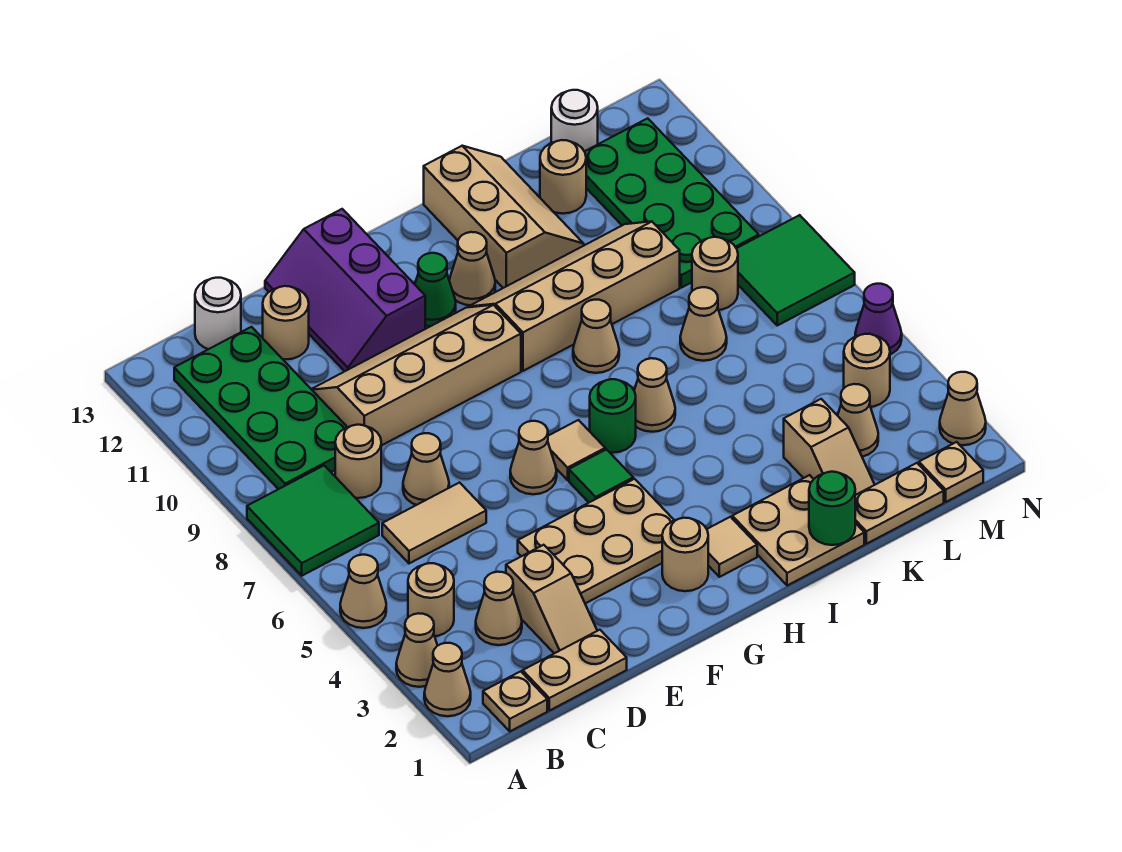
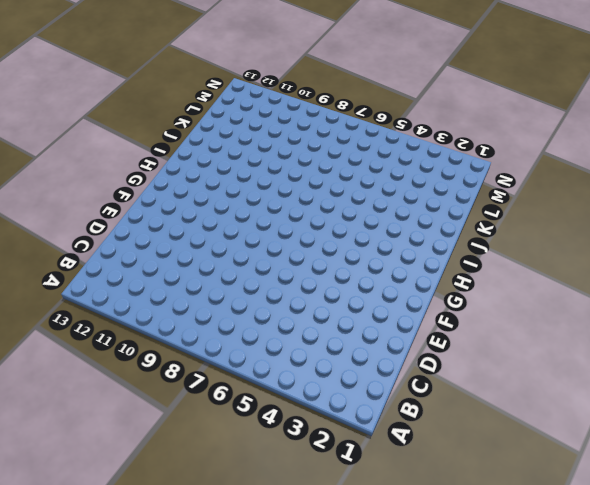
none -> tan 1x1 cone [424,643,471,716]
none -> tan 1x1 cone [396,613,438,687]
none -> tan 1x1 cone [340,555,386,628]
none -> green 2x2 tile [247,466,379,576]

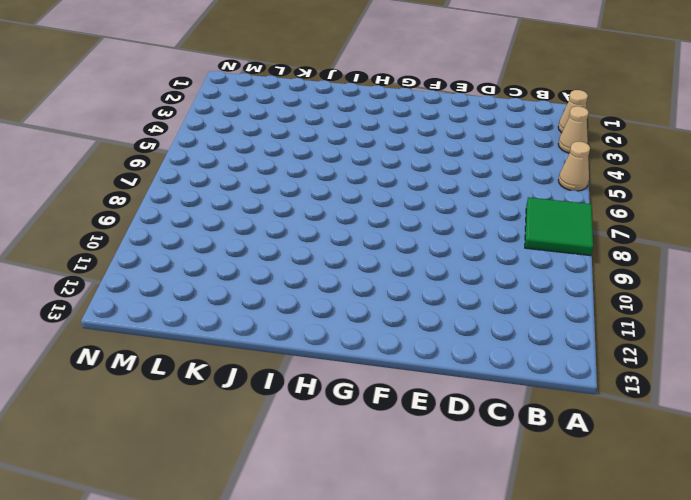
none -> tan 1x1 plate [483,671,547,731]
none -> tan 1x1 round brick [408,563,454,636]
none -> green 2x4 plate [174,327,347,489]
none -> tan 1x2 plate [523,630,627,711]

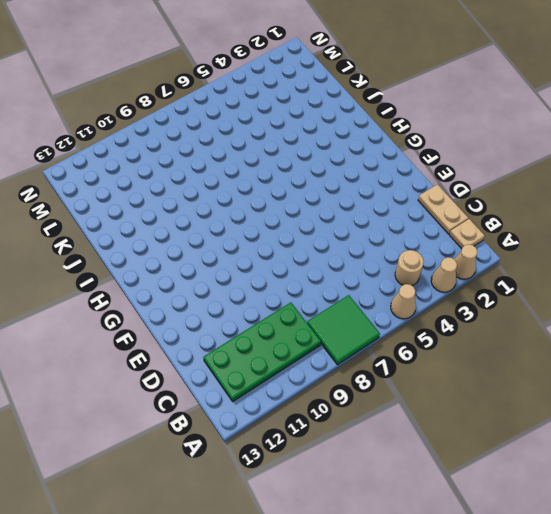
none -> tan 1x1 cone [476,572,522,645]
none -> tan 1x2 tile [382,483,486,563]
none -> tan 1x1 round brick [335,425,381,498]
none -> white 1x1 round brick [195,278,241,349]

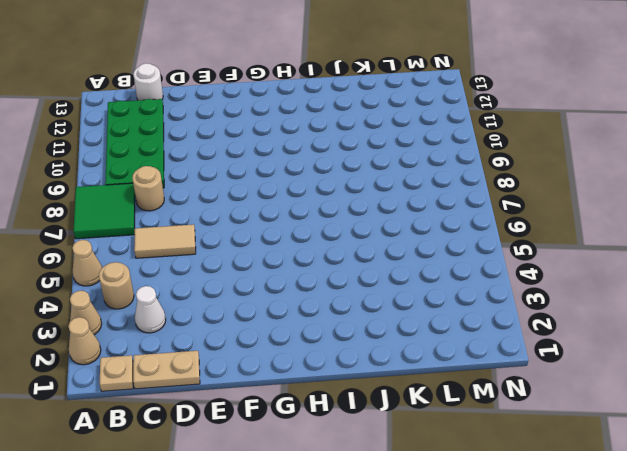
white 1x1 cone [135,286,166,333] -> tan 1x1 cone [476,572,522,645]
none -> tan 1x2 slope [506,545,597,653]
none -> tan 1x1 cone [403,433,449,505]
none -> tan 2x4 slope [311,305,521,446]
none -> tan 1x1 round brick [263,286,309,360]

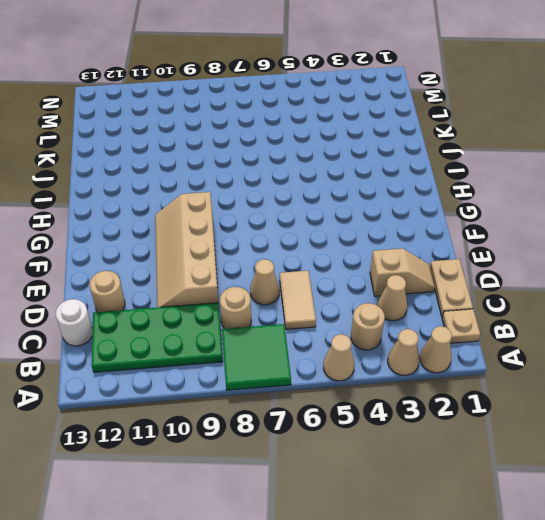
none -> tan 2x3 plate [518,479,674,603]
none -> purple 2x3 slope [265,209,425,371]
none -> tan 1x1 cone [510,421,557,494]
none -> tan 1x1 round brick [662,518,708,591]

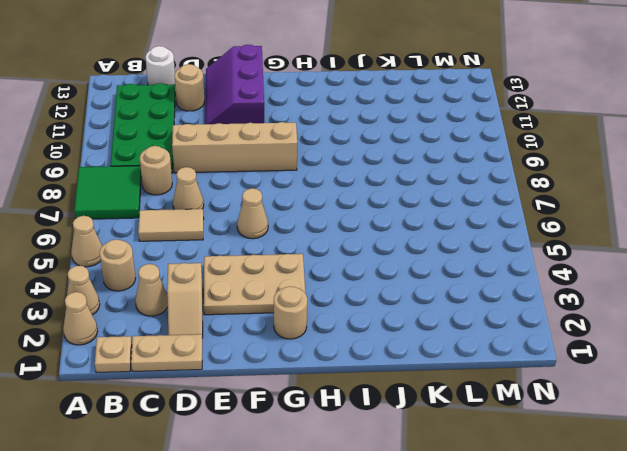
none -> green 1x1 tile [569,449,633,502]
none -> tan 1x1 tile [548,420,605,480]
none -> green 1x1 cone [415,253,456,326]
none -> tan 1x1 tile [707,517,757,577]

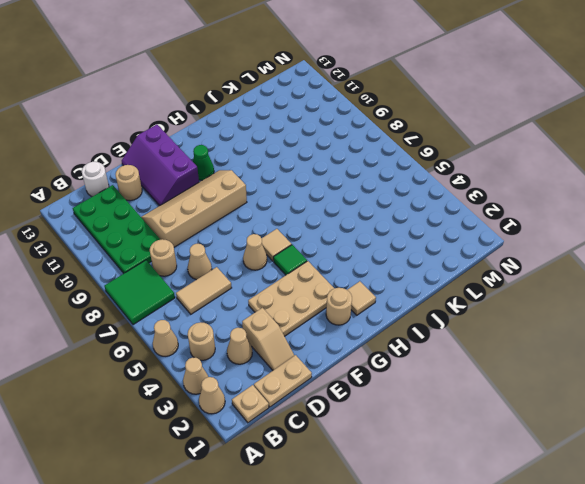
none -> green 1x1 round brick [590,379,636,453]
none -> tan 2x4 slope [469,222,680,371]
none -> tan 1x1 cone [449,232,495,305]
none -> tan 2x2 plate [732,475,864,586]

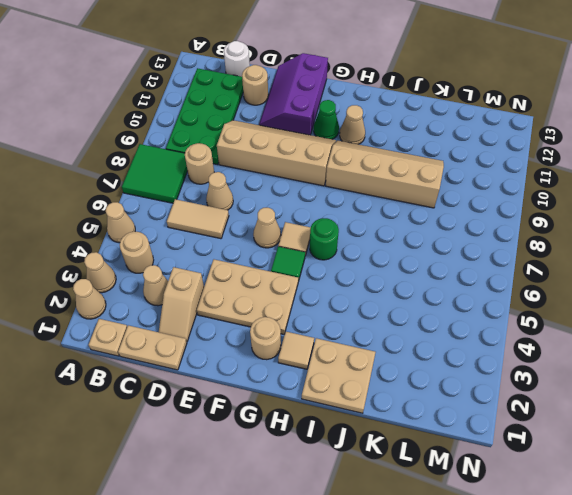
none -> tan 1x1 cone [634,358,675,432]
none -> tan 1x1 cone [573,300,619,373]
none -> tan 2x3 slope [424,146,584,288]
none -> tan 1x2 plate [855,463,944,544]

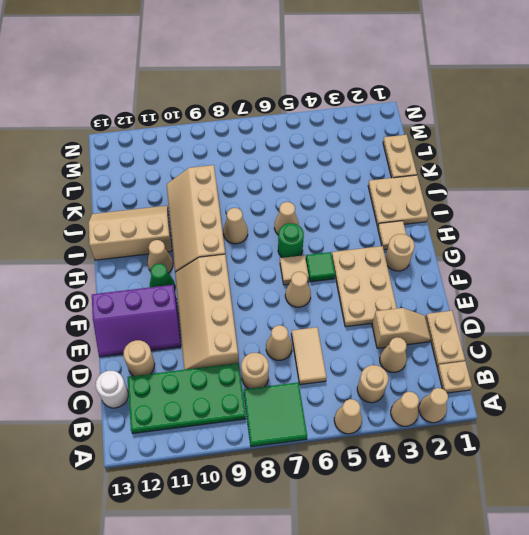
none -> tan 1x2 slope [784,399,875,495]
none -> tan 1x1 cone [680,287,727,361]
none -> tan 1x1 round brick [540,140,586,214]
none -> tan 1x1 cone [838,384,878,457]

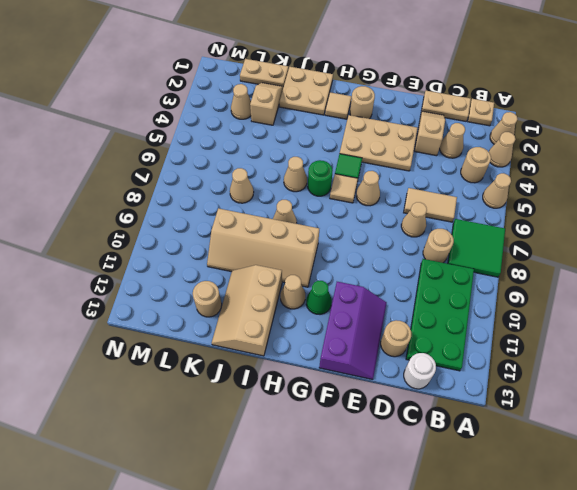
none -> tan 2x4 slope [311,305,521,446]
none -> tan 1x1 round brick [692,237,738,310]
none -> green 2x4 plate [584,118,759,288]
none -> white 1x1 round brick [551,90,598,151]

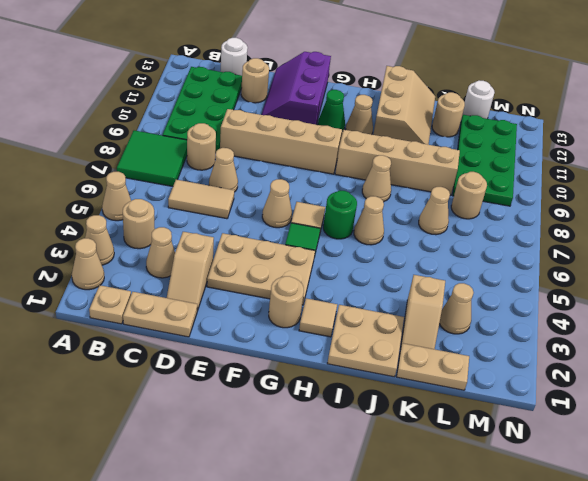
none -> tan 1x1 plate [919,442,983,502]
none -> tan 1x1 round brick [844,334,890,407]
none -> green 2x2 tile [736,215,855,325]
none -> tan 1x1 cone [940,372,986,445]

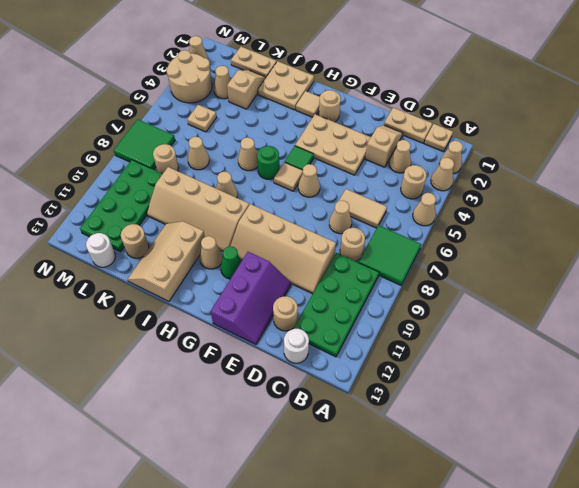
tan 1x1 plate [187,105,217,132] -> tan 1x1 plate moved to [919,442,983,502]
tan 2x2 round brick [166,50,212,103] -> tan 1x1 round brick [844,334,890,407]
none -> purple 1x1 cone [855,284,902,354]
none -> green 1x1 round brick [809,472,855,545]

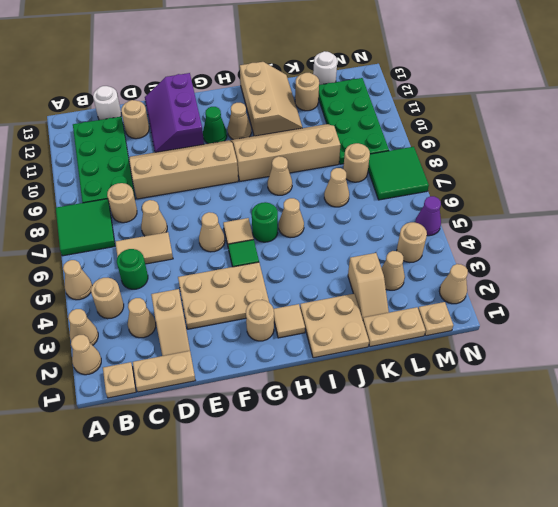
green 1x1 round brick [117,249,148,289] -> green 1x1 round brick moved to [809,472,855,545]

